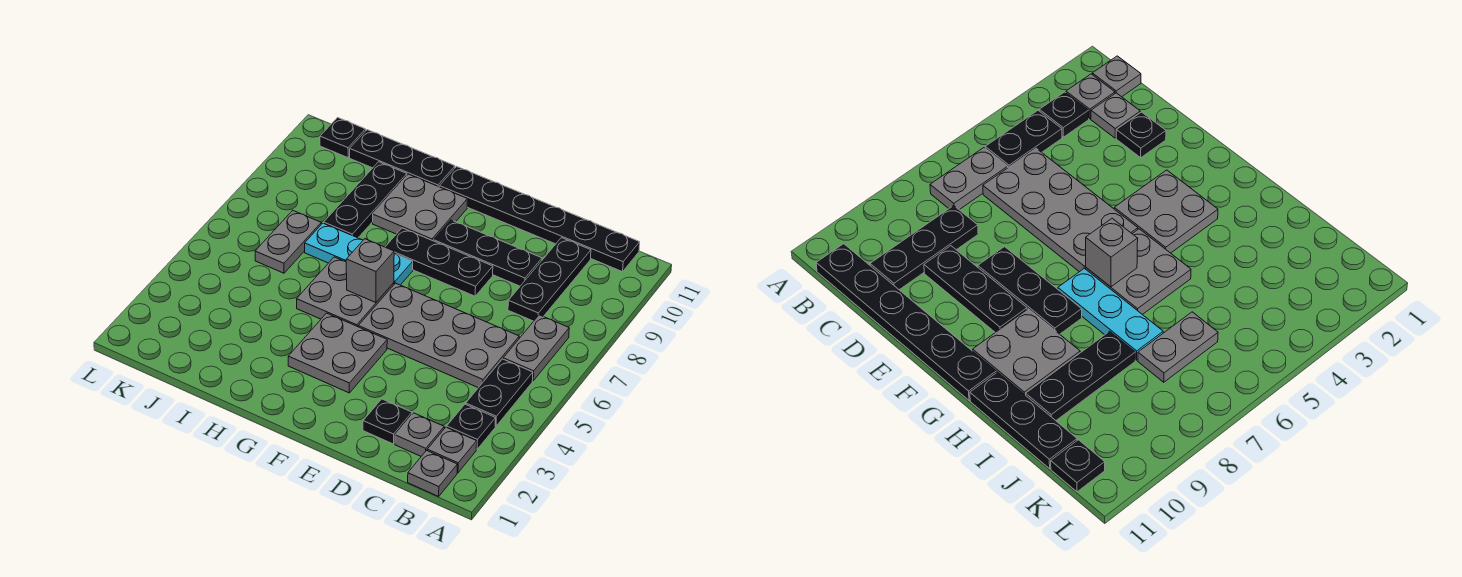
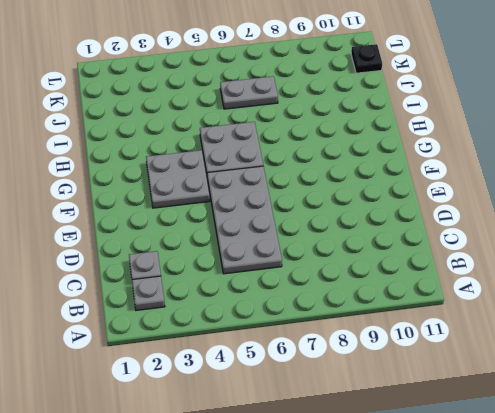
none -> grey 1x1 plate [408,451,457,496]
none -> black 1x1 plate [447,404,496,449]
none -> black 1x2 plate [466,359,533,426]

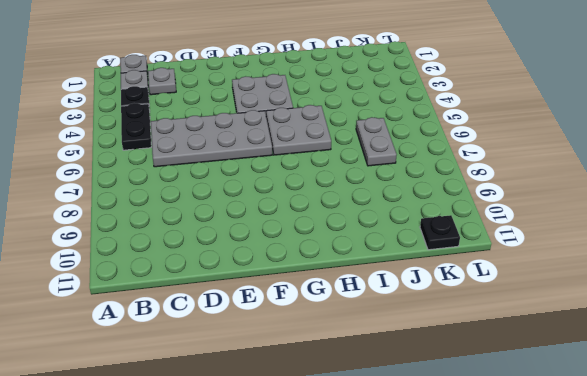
none -> grey 1x2 plate [503,315,569,381]
none -> black 1x6 plate [439,166,640,272]
none -> black 1x3 plate [508,238,591,321]

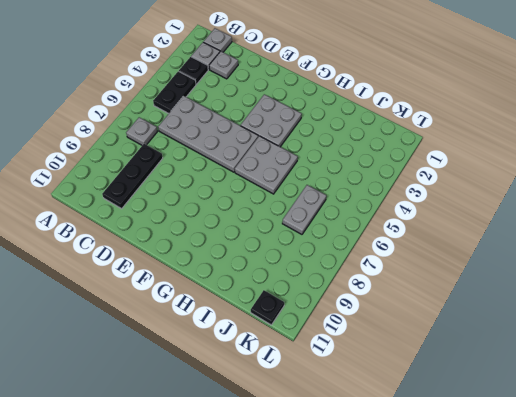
grey 1x1 plate [126,117,157,145] -> grey 1x2 plate [503,315,569,381]
none -> black 1x6 plate [439,166,640,272]
none -> black 1x1 plate [363,399,412,444]
none -> black 1x3 plate [433,220,542,286]

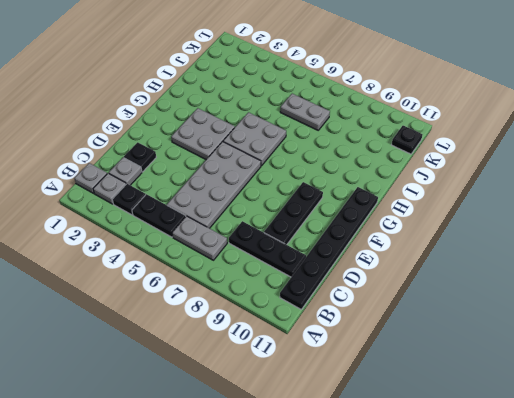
none -> black 1x3 plate [385,228,493,296]
none -> cyan 1x3 plate [305,223,413,285]
none -> grey 2x2 plate [373,174,467,241]

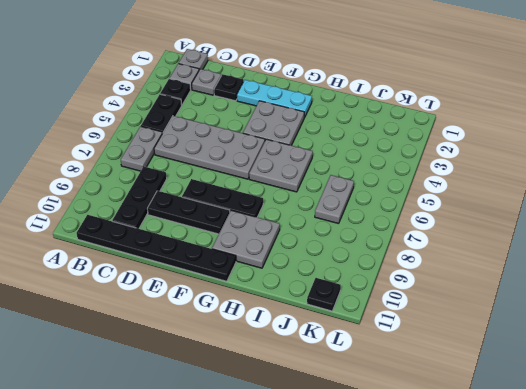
cyan 1x3 plate [237,80,312,117] -> cyan 1x3 plate moved to [305,223,413,285]
none -> black 1x3 plate [350,130,455,187]
none -> black 1x3 plate [324,162,407,238]
none -> grey 1x1 brick [346,239,394,303]

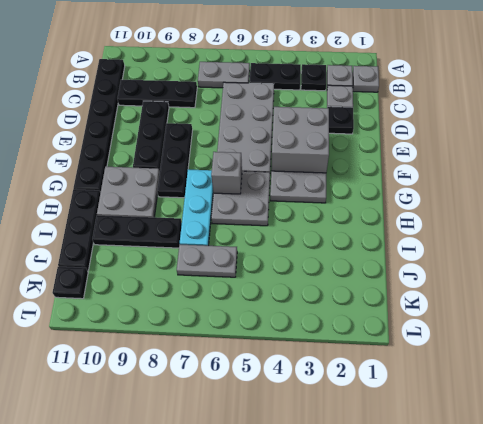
grey 2x2 brick [271,107,329,173] -> none

